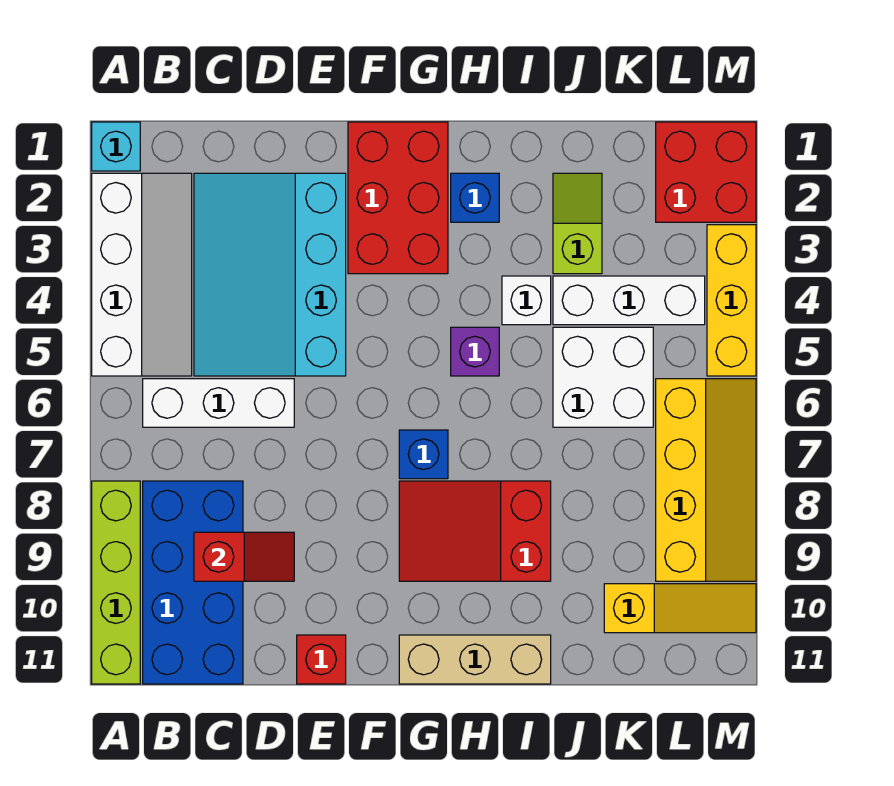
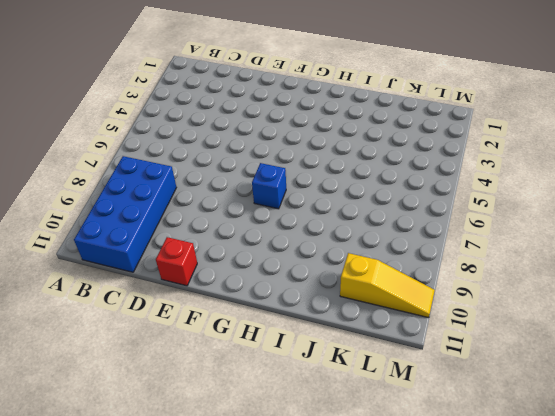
none -> cyan 1x1 brick [92,122,140,171]
none -> white 2x4 slope [92,173,192,376]
none -> lime 1x4 brick [92,481,140,684]

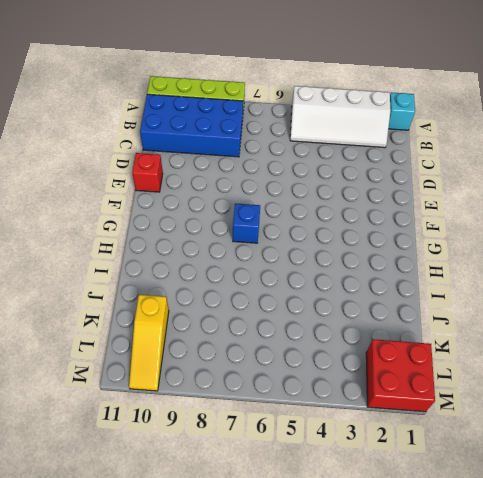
none -> white 1x3 brick [143,379,294,427]
none -> cyan 3x4 slope [194,173,346,376]
none -> red 2x3 brick [348,122,448,274]

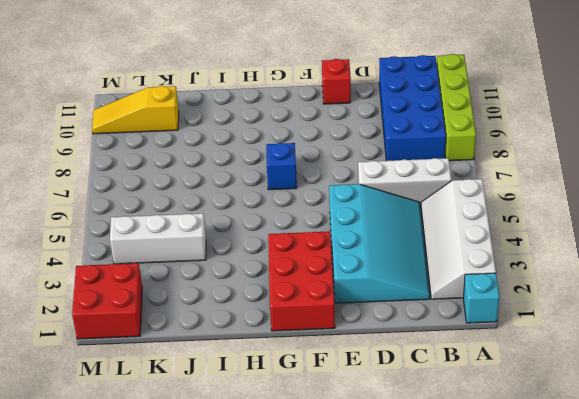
none -> red 2x3 slope [399,481,551,581]
none -> tan 1x3 brick [399,635,551,684]
none -> blue 1x1 brick [451,173,499,222]

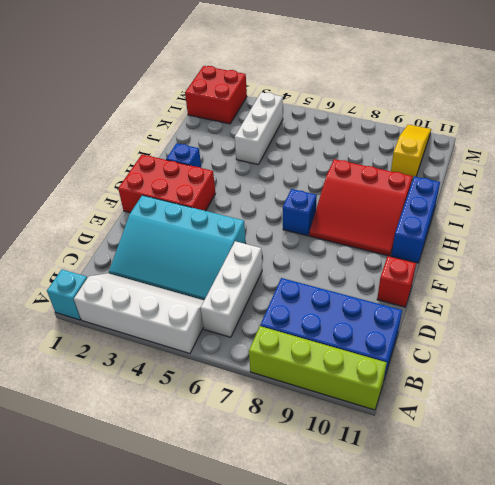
red 3x3 slope [309,159,413,256] -> red 2x3 slope [399,481,551,581]
blue 1x3 brick [391,176,440,263] -> tan 1x3 brick [399,635,551,684]
none -> purple 1x1 brick [451,327,499,376]
none -> white 1x1 brick [502,276,551,325]
none -> lime 1x2 slope [553,173,602,274]

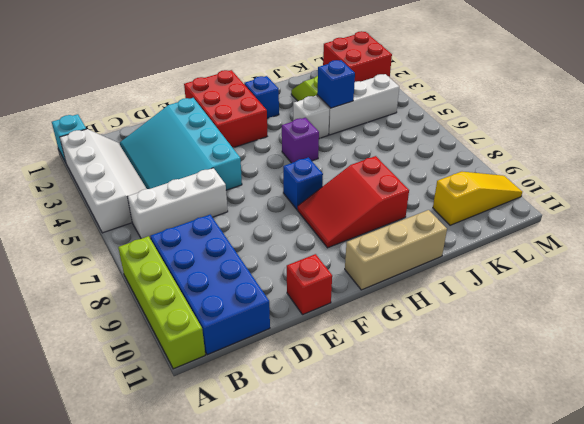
blue 1x1 brick [317,60,355,108] -> none
none -> white 2x2 brick [553,327,653,427]
none -> yellow 2x4 slope [656,379,756,581]
none -> yellow 1x3 brick [707,225,756,376]

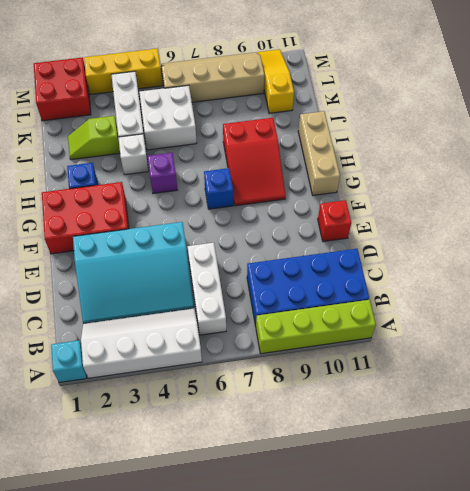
tan 2x4 slope [161,52,265,102] -> yellow 2x4 slope [656,379,756,581]
none -> red 1x2 slope [194,532,294,581]

